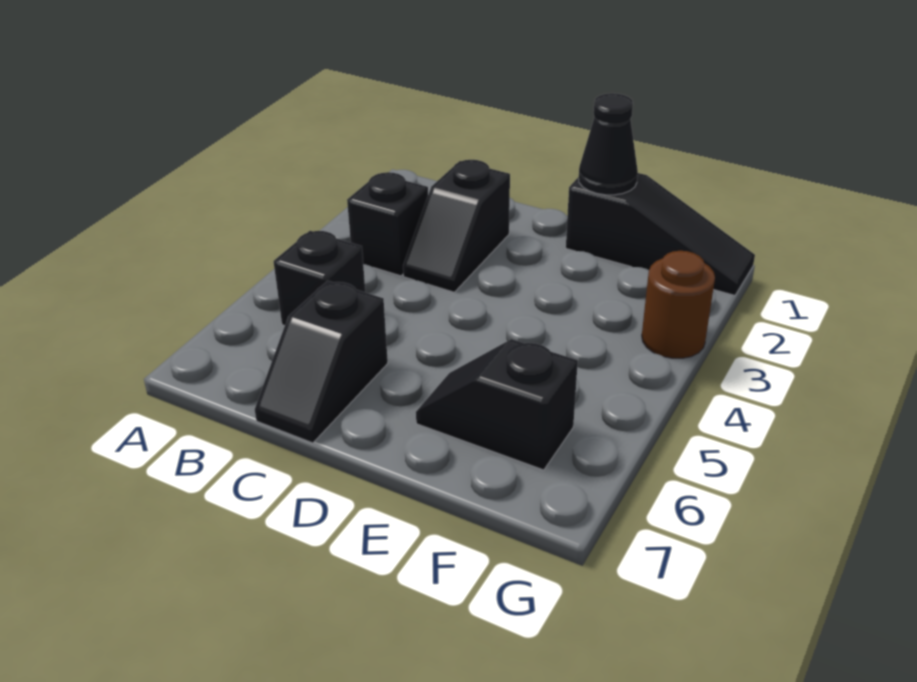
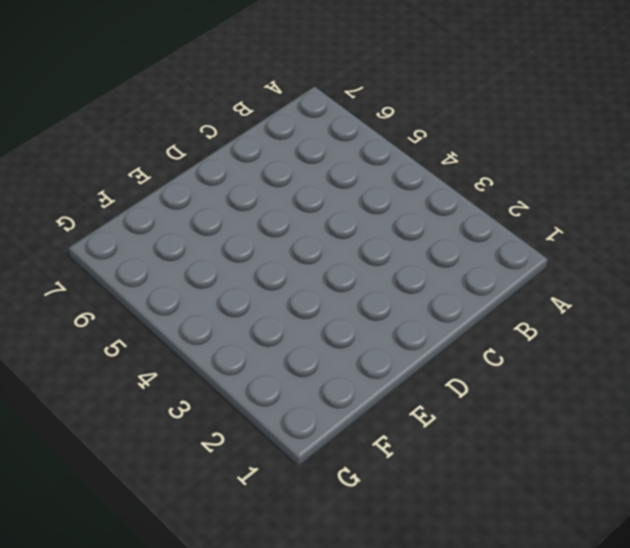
none -> black 1x1 brick [347,172,428,276]
none -> black 1x1 brick [273,231,365,326]

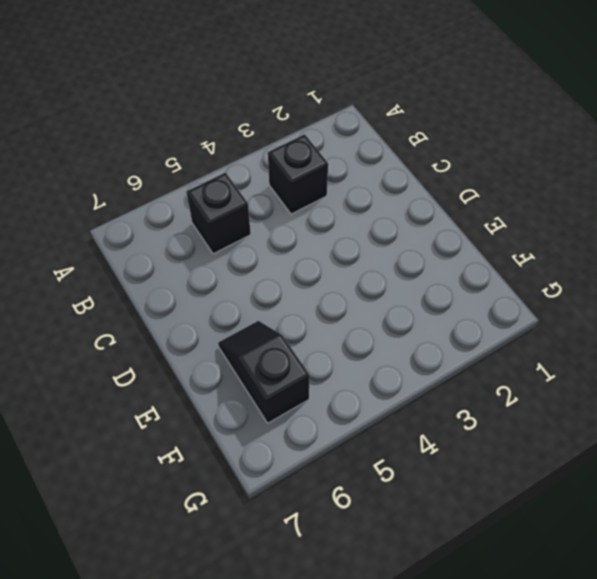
none -> black 1x2 slope [403,160,510,292]
none -> black 1x2 slope [255,281,388,443]

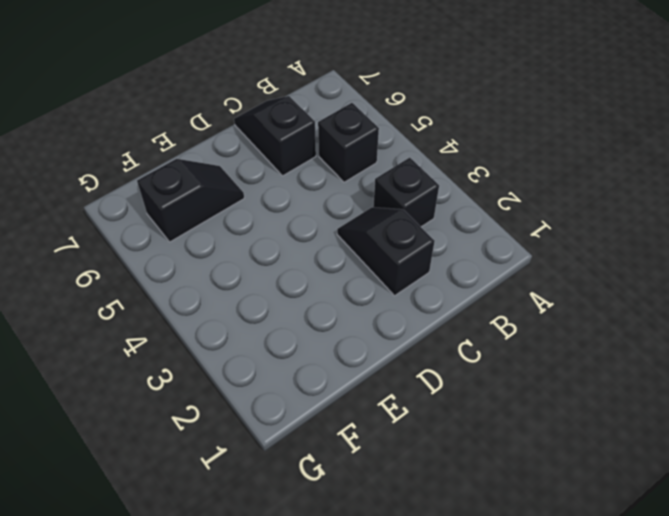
none -> black 1x3 slope [566,173,755,295]
none -> brown 1x1 round brick [642,251,715,358]

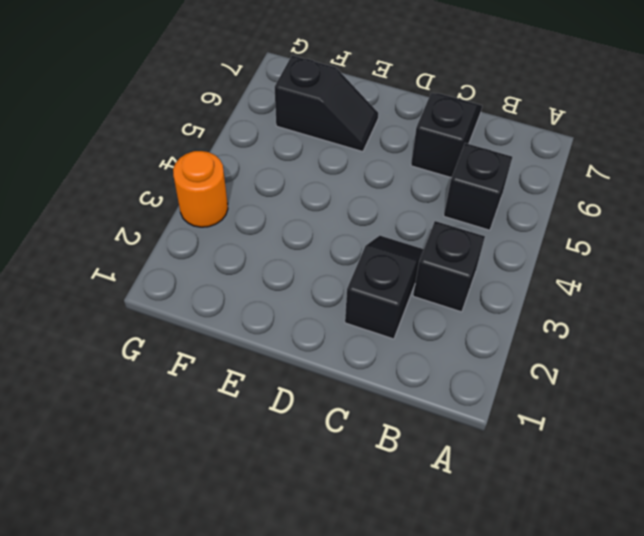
orange 1x1 round brick [173,151,228,227] -> brown 1x1 round brick [642,251,715,358]
none -> black 1x3 slope [566,173,755,295]
none -> black 1x1 cone [579,93,638,195]

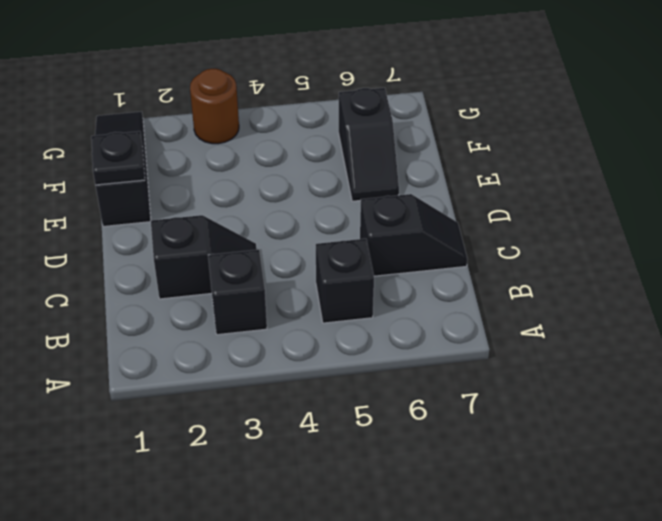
black 1x1 plate [91,131,145,185] -> black 1x1 cone [579,93,638,195]

